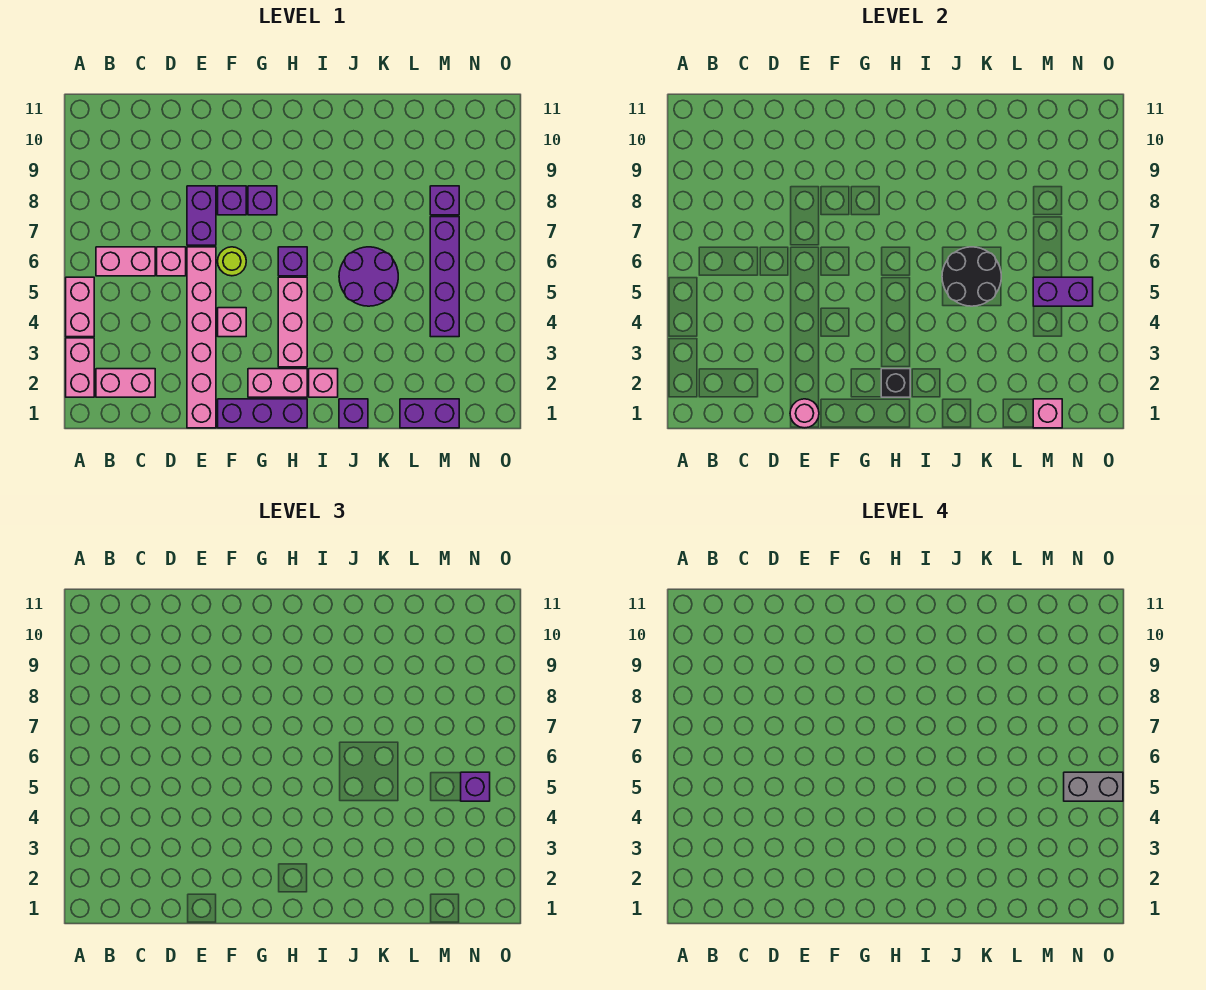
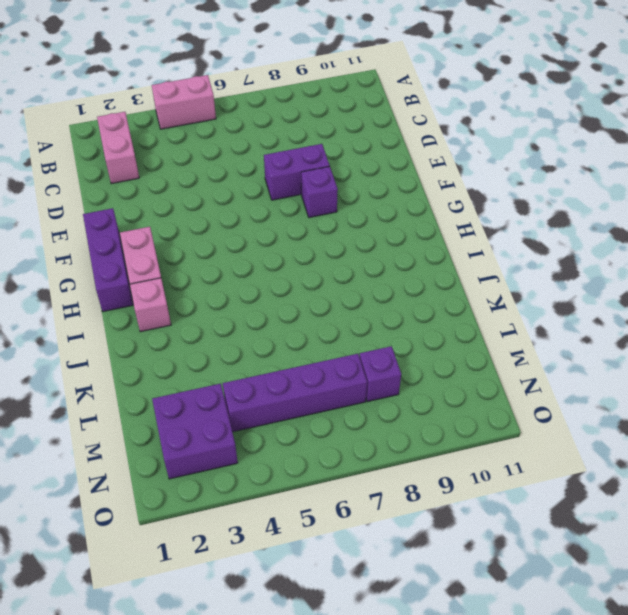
purple 2x2 brick [152,384,238,479] -> none
none -> pink 1x2 brick [66,338,94,397]
none -> pink 1x2 brick [96,247,155,276]
none -> pink 1x1 brick [157,247,186,276]

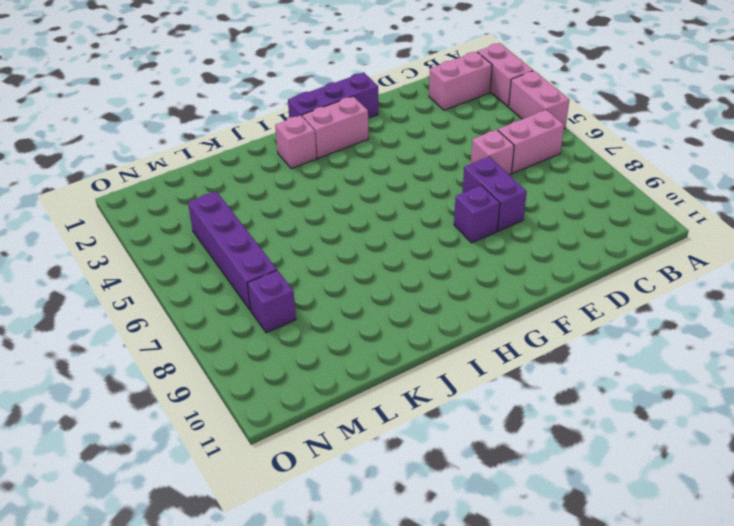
none -> pink 1x6 brick [187,247,216,428]
none -> pink 1x1 brick [218,308,246,337]
none -> lime 1x1 round brick [218,247,246,276]

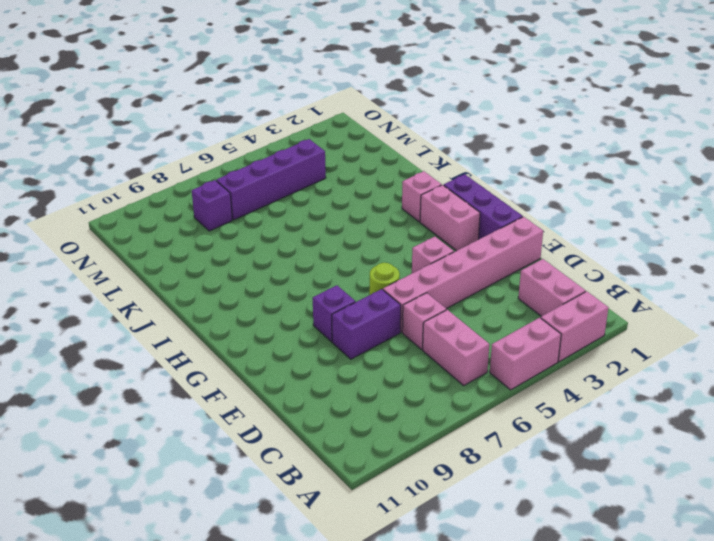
none -> purple 1x1 brick [248,186,277,215]
none -> pink 1x3 brick [278,277,307,367]
none -> purple 1x1 brick [278,247,307,276]

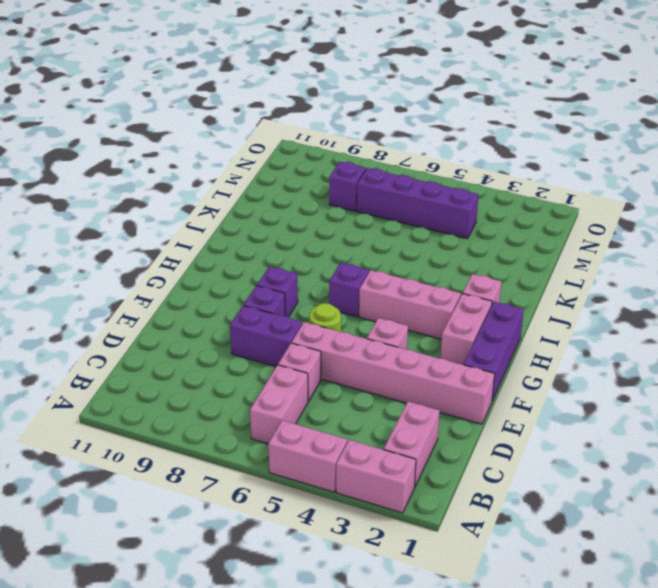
none -> purple 1x1 brick [339,399,368,428]
none -> purple 2x2 round brick [339,247,398,306]
none -> purple 1x2 brick [400,399,459,428]

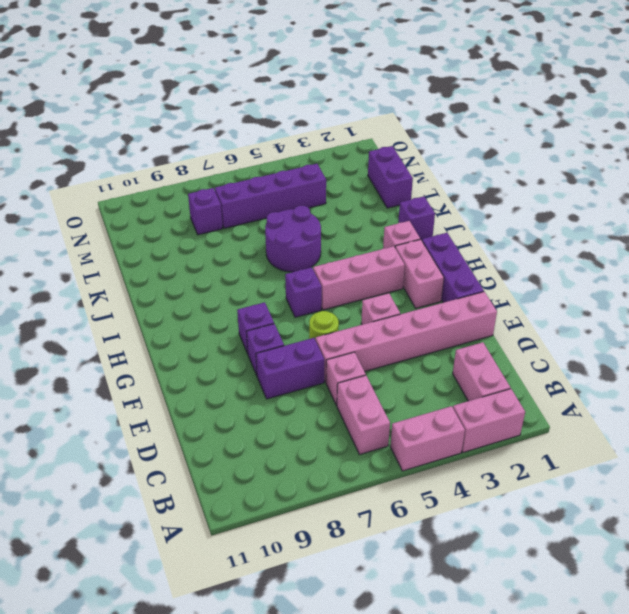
none -> pink 1x1 round brick [790,399,819,428]
none -> black 1x1 brick [881,369,910,397]
none -> black 2x2 round brick [942,247,1001,306]

